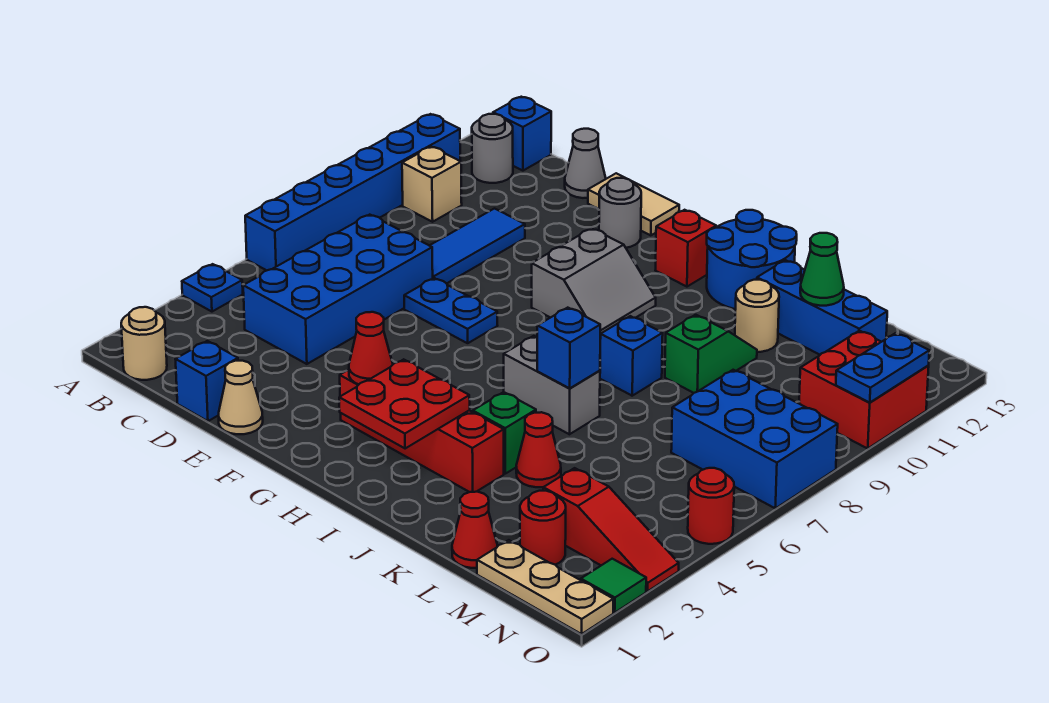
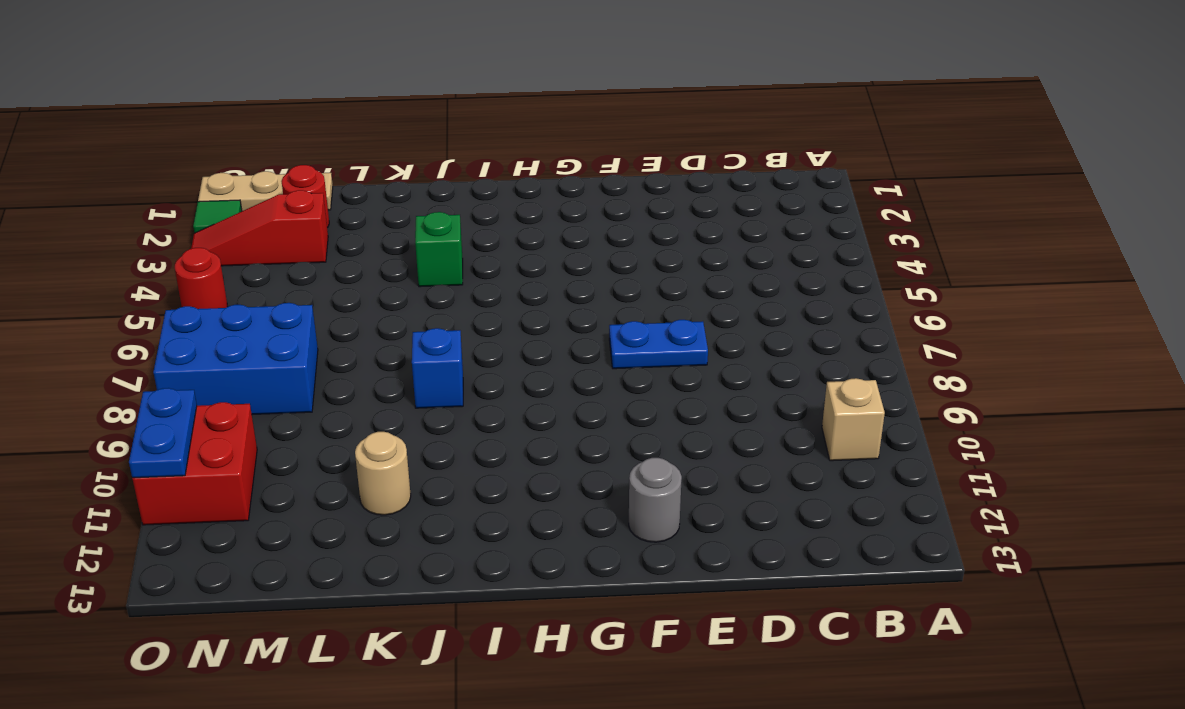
none -> blue 1x1 plate [182,264,243,312]
none -> blue 1x6 brick [245,114,460,271]
none -> tan 1x1 round brick [121,307,167,380]
none -> grey 1x1 round brick [472,114,513,183]

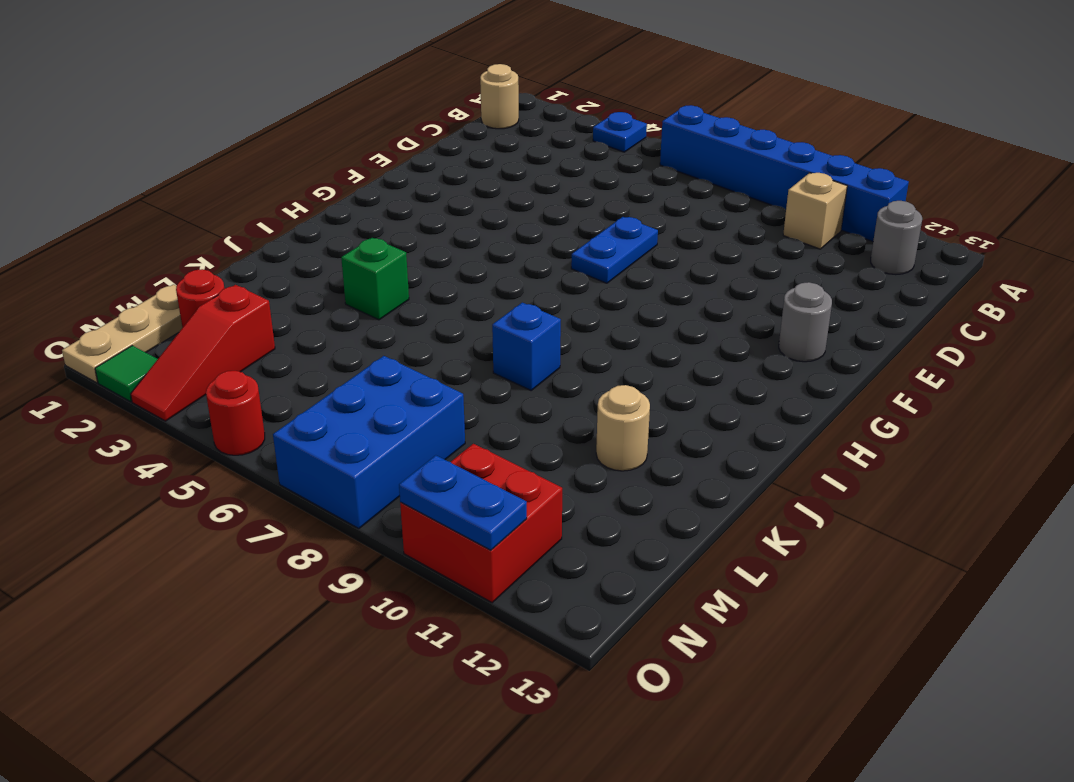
none -> blue 1x1 brick [493,97,551,171]
none -> blue 2x4 brick [243,215,433,364]
none -> blue 1x1 brick [175,341,238,421]
none -> blue 1x3 tile [430,209,525,284]

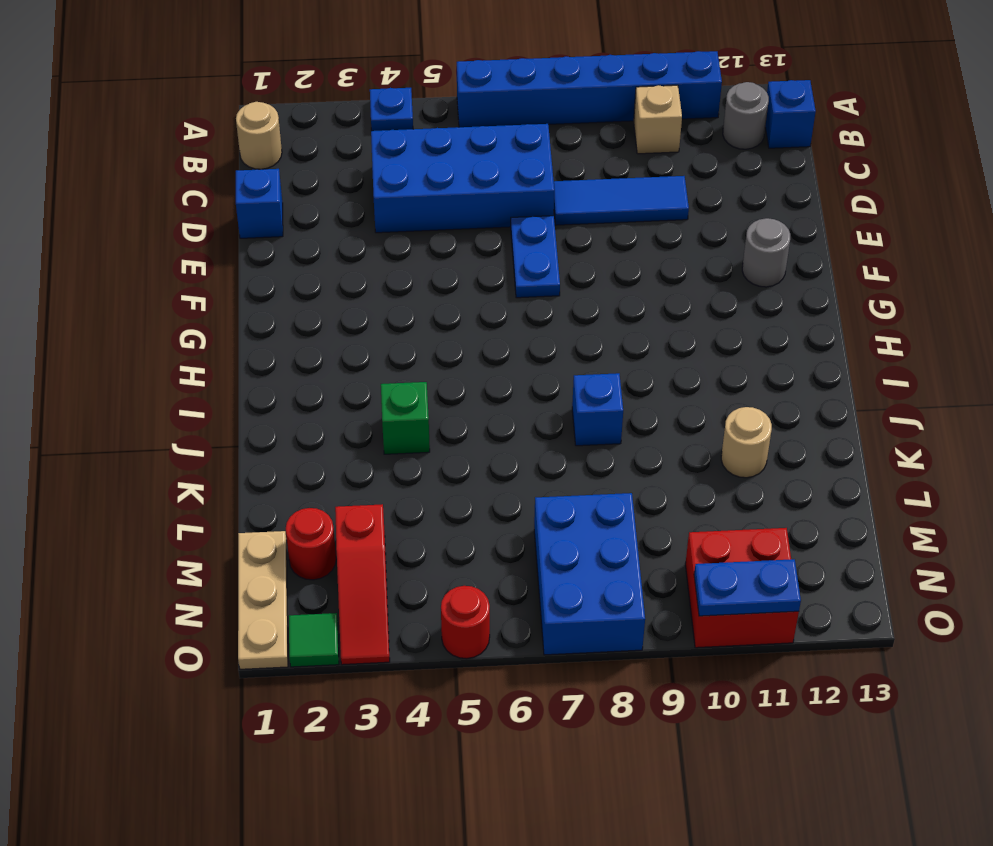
none -> grey 1x1 cone [565,129,606,198]
none -> tan 1x1 cone [219,361,263,434]
none -> tan 1x2 tile [588,173,679,235]
none -> red 1x4 brick [340,370,504,492]

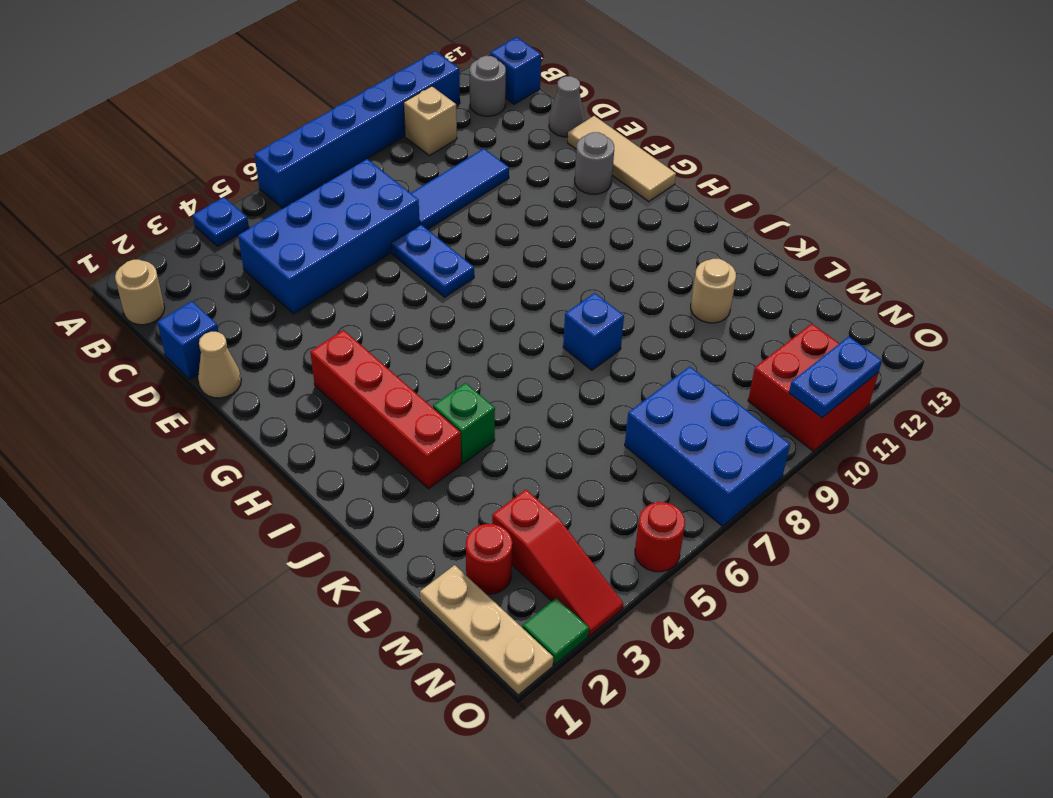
tan 1x3 tile [568,116,676,202] -> tan 1x2 tile [588,173,679,235]
none -> grey 2x2 slope [532,228,656,339]
none -> red 1x1 brick [655,210,716,287]
none -> grey 1x2 brick [504,336,600,434]
none -> blue 2x2 round brick [707,210,797,309]

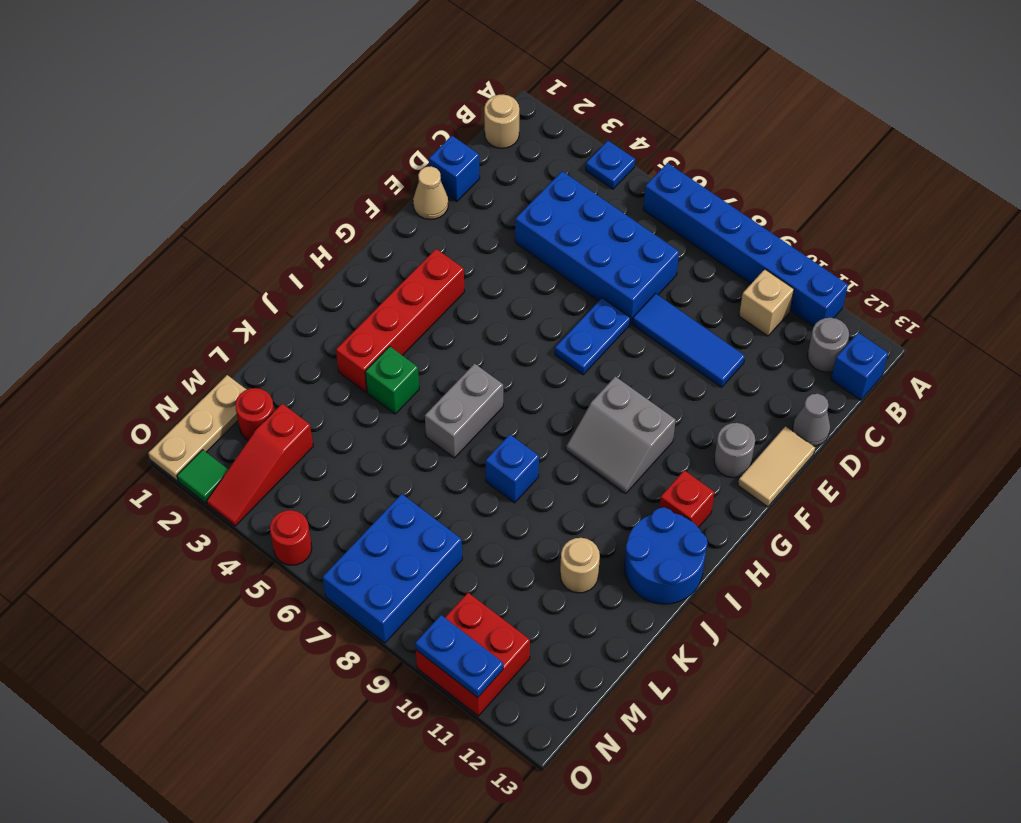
none -> red 1x1 cone [516,412,561,487]
none -> green 1x2 slope [665,315,757,393]
none -> blue 1x3 brick [757,260,887,355]
none -> red 1x1 cone [452,492,497,568]

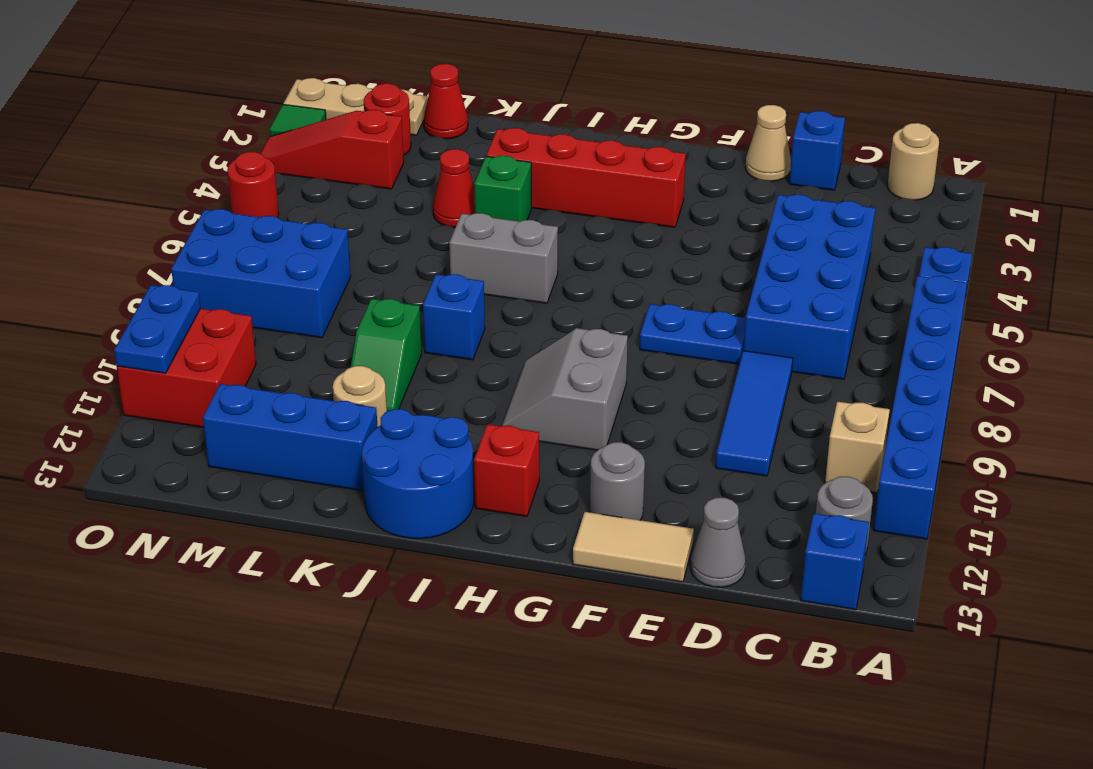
none -> red 1x1 cone [349,312,393,384]
none -> red 2x2 plate [339,359,470,448]
none -> blue 1x1 brick [537,308,600,388]
none -> green 1x1 cone [800,233,844,306]

